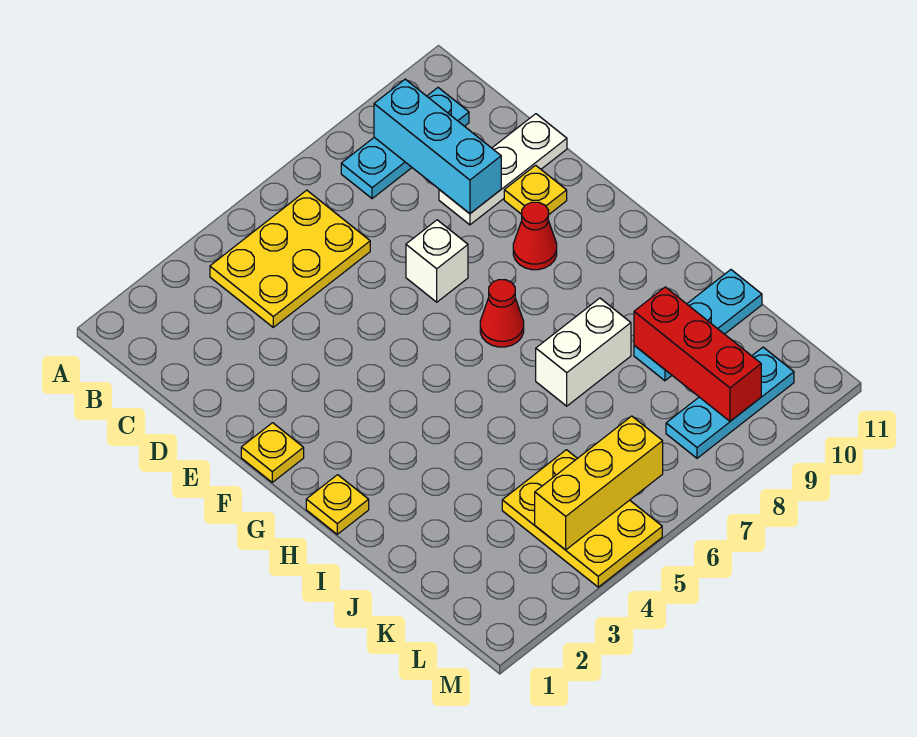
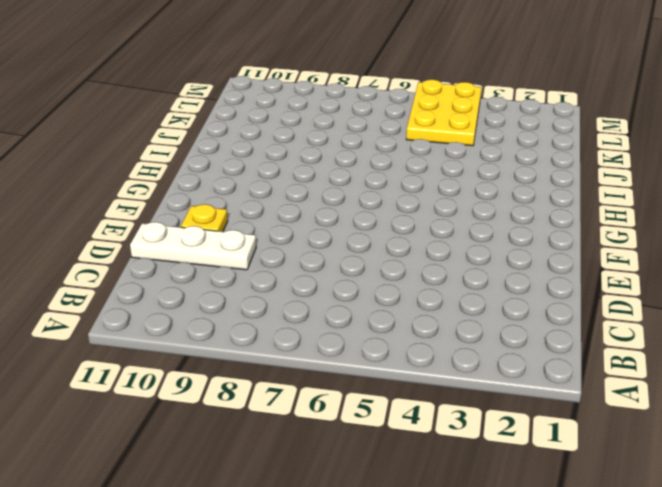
none -> yellow 2x3 plate [210,190,370,327]
none -> cyan 1x3 plate [341,88,469,199]
none -> white 1x1 brick [406,220,468,302]

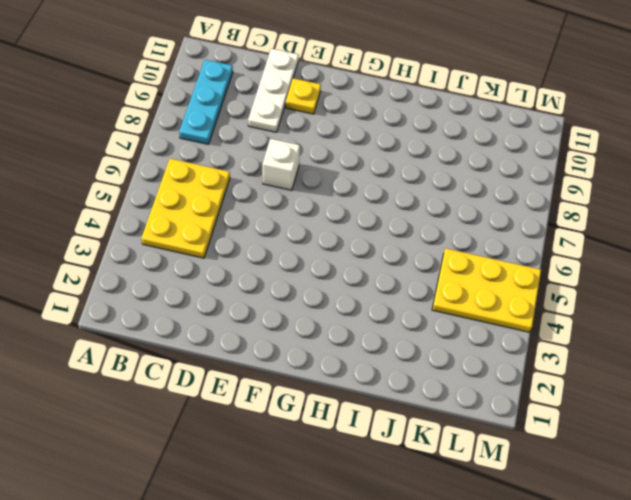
none -> yellow 1x1 plate [241,423,304,482]
none -> red 1x1 cone [513,202,557,270]
none -> red 1x1 cone [480,280,524,347]

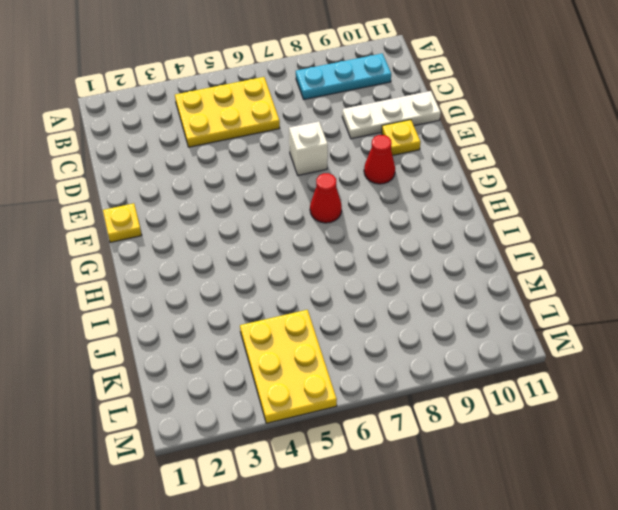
none -> yellow 1x1 plate [306,475,369,534]
none -> white 1x2 brick [536,298,631,406]
none -> cyan 1x3 plate [634,270,762,381]

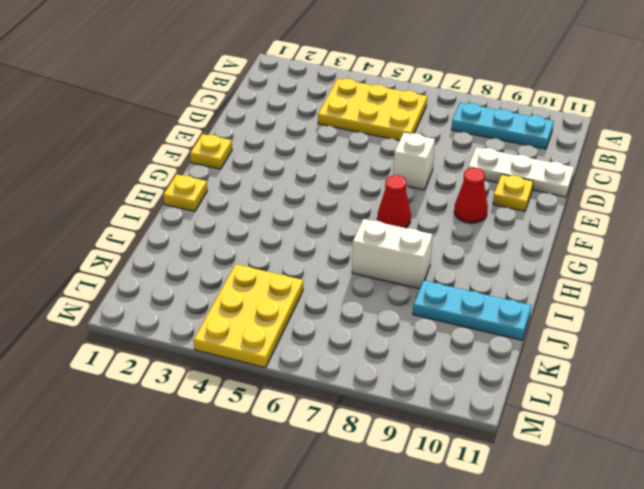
none -> cyan 1x3 plate [666,347,794,458]
none -> cyan 1x3 brick [374,79,501,214]
none -> red 1x3 brick [634,287,761,421]

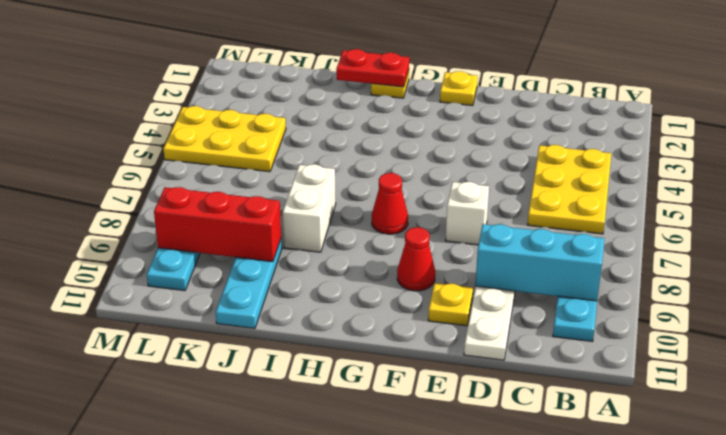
red 1x2 plate [336,49,409,87] -> none
none -> yellow 1x3 brick [535,416,663,550]

